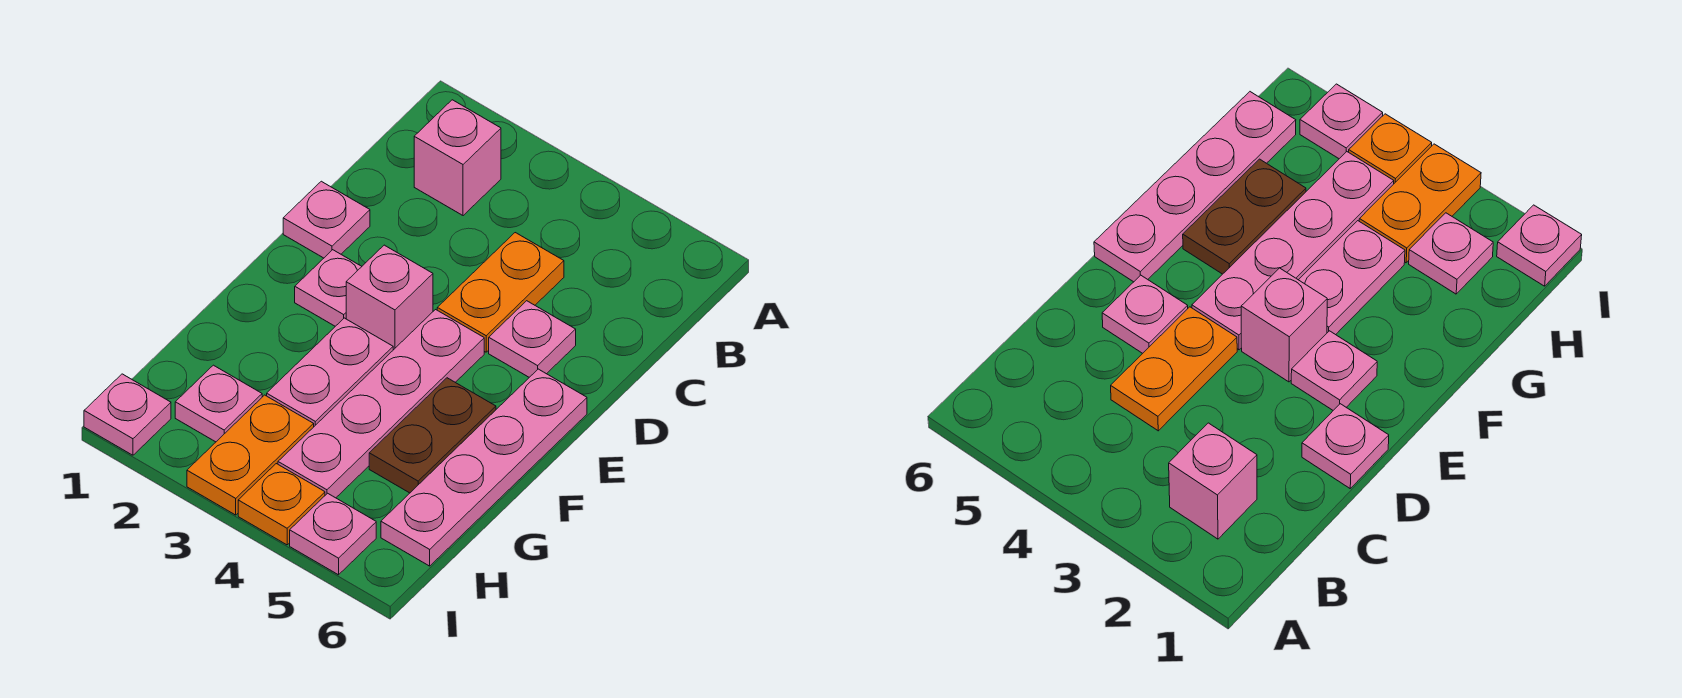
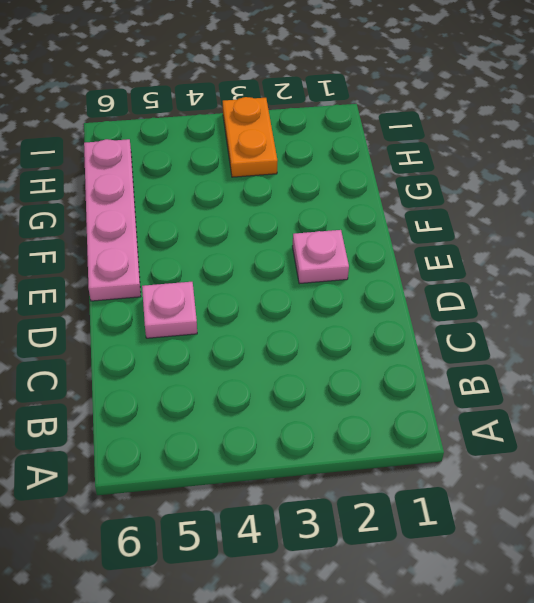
none -> pink 1x1 brick [414,100,501,216]
none -> orange 1x2 plate [437,233,564,352]
none -> pink 1x1 plate [283,181,370,258]

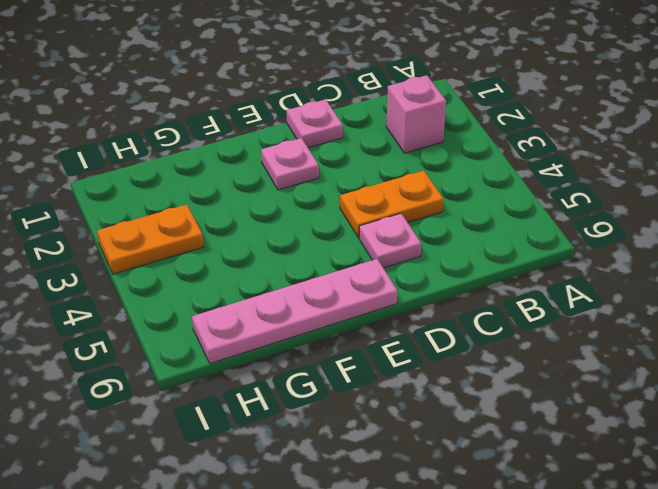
none -> pink 1x1 brick [346,245,433,350]
none -> pink 1x4 plate [278,310,484,498]
none -> pink 1x2 plate [267,318,393,426]

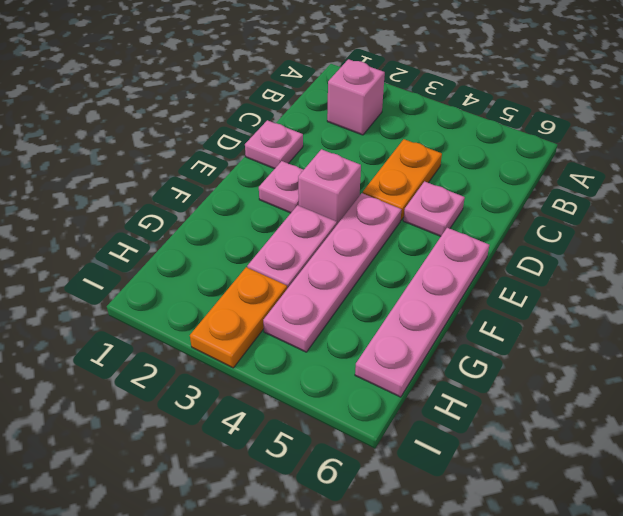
none -> brown 1x2 plate [369,378,496,493]
none -> pink 1x1 plate [175,365,262,442]
none -> pink 1x1 plate [84,374,171,455]

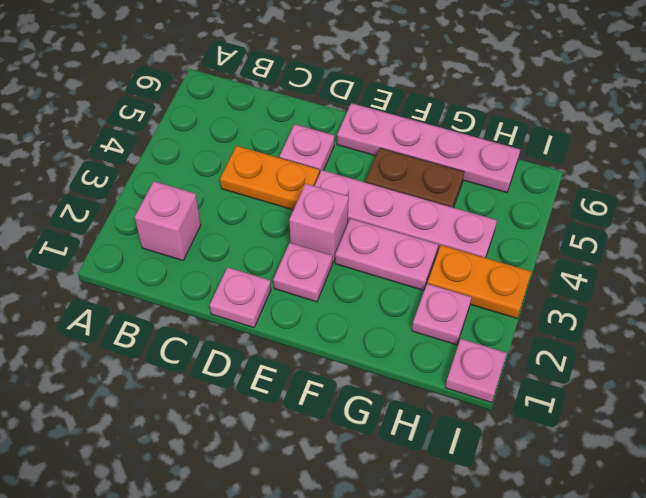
none -> orange 1x1 plate [238,464,325,545]
none -> pink 1x1 plate [290,493,376,575]

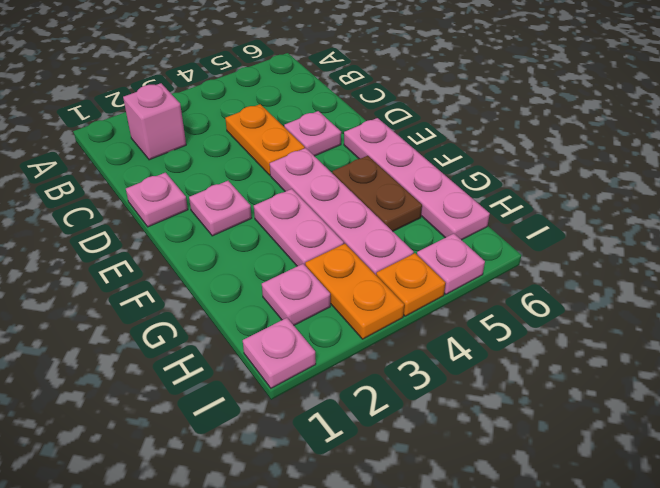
none -> pink 1x1 brick [346,245,433,350]

